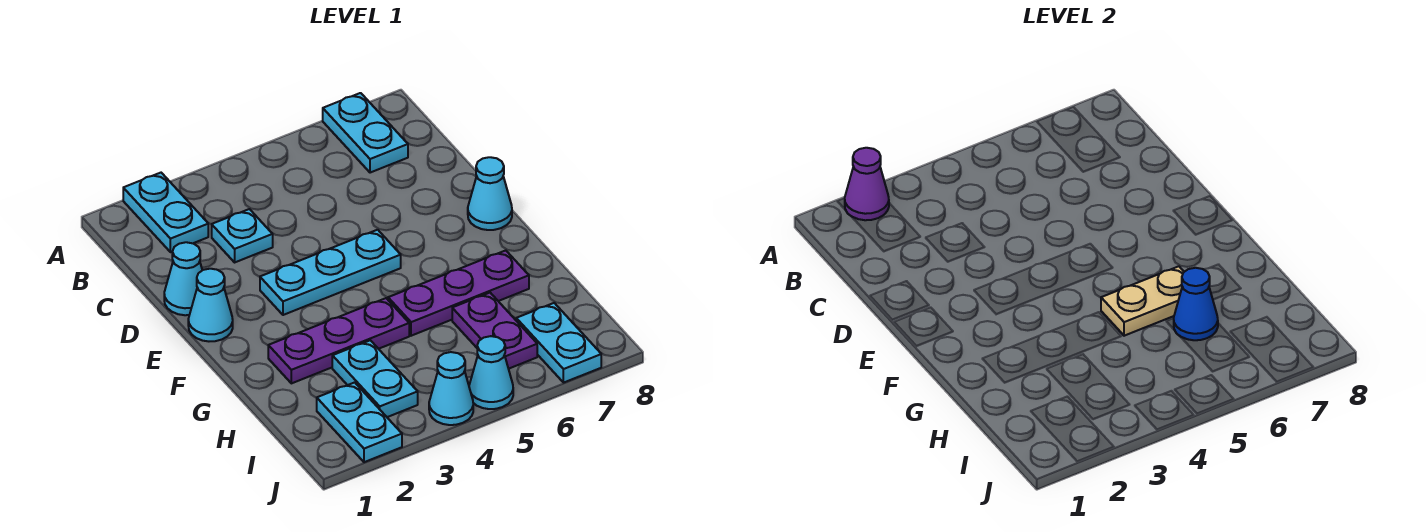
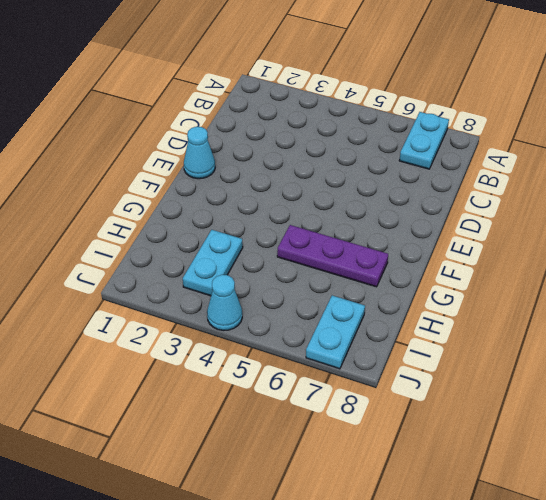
none -> cyan 1x2 plate [123,173,208,252]
none -> cyan 1x1 plate [212,209,273,262]
none -> cyan 1x1 cone [164,242,202,315]

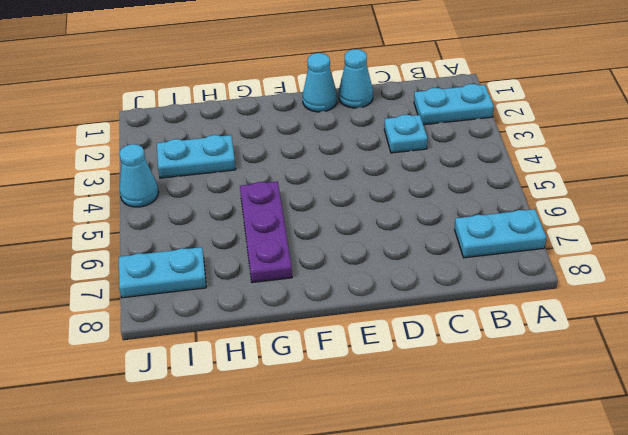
none -> cyan 1x3 plate [260,230,401,315]
none -> cyan 1x1 cone [468,157,512,230]
none -> purple 1x3 plate [268,298,409,383]

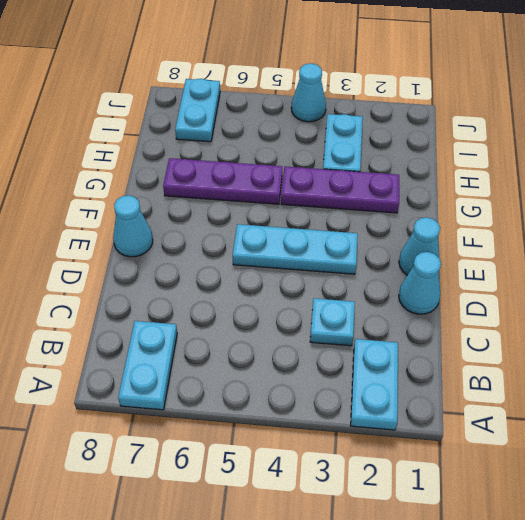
none -> purple 1x2 plate [452,293,537,369]
none -> cyan 1x2 plate [317,382,402,462]
none -> cyan 1x1 cone [469,336,513,409]

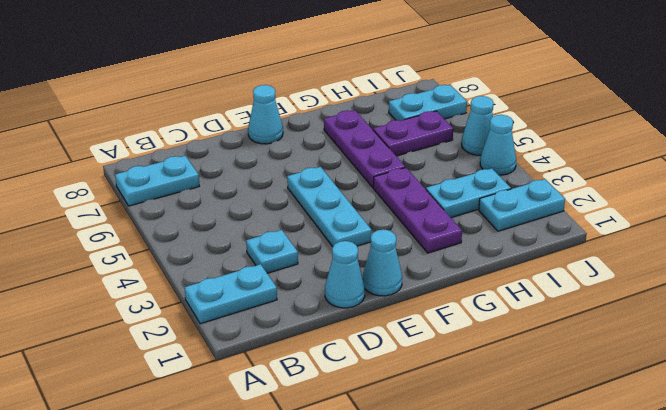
none -> purple 1x1 cone [845,148,889,220]
none -> tan 1x2 plate [1101,266,1184,336]
none -> blue 1x1 cone [1174,268,1218,340]

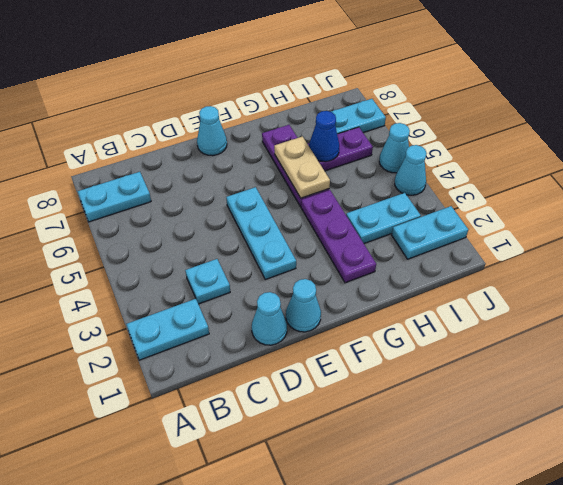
none -> purple 1x1 cone [845,148,889,220]

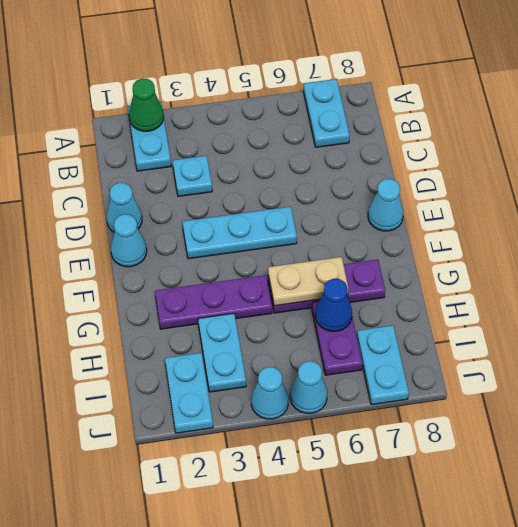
green 1x1 cone [129,79,164,131] -> purple 1x1 cone [845,148,889,220]

